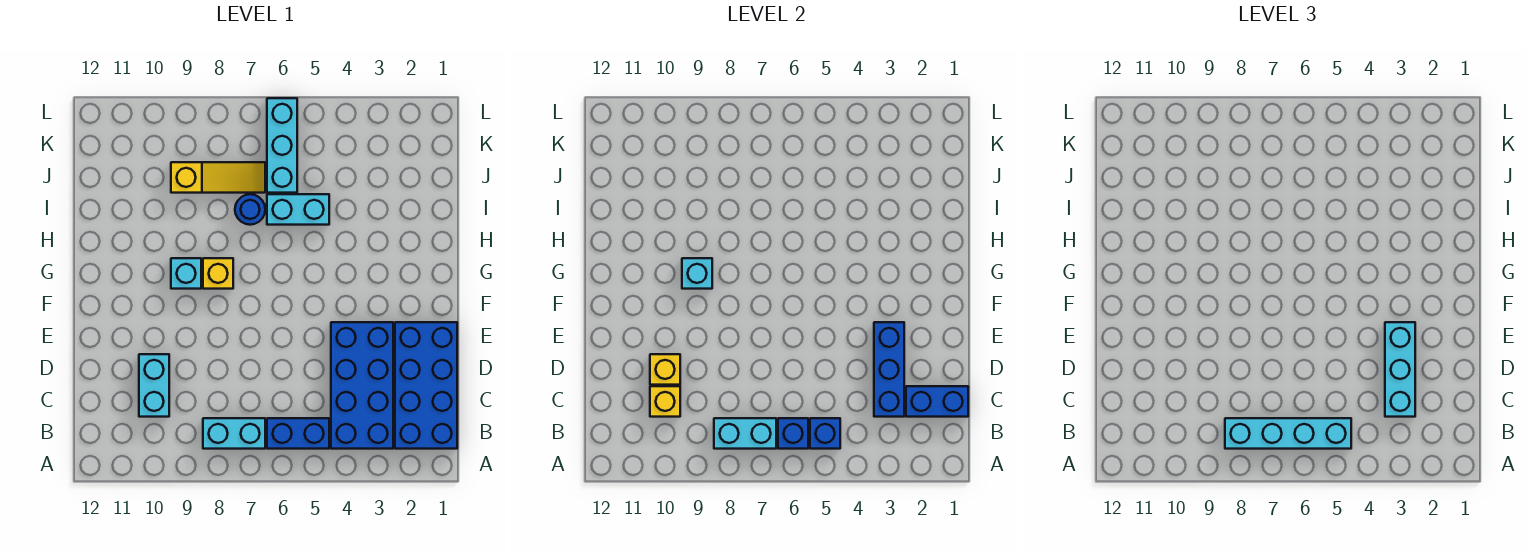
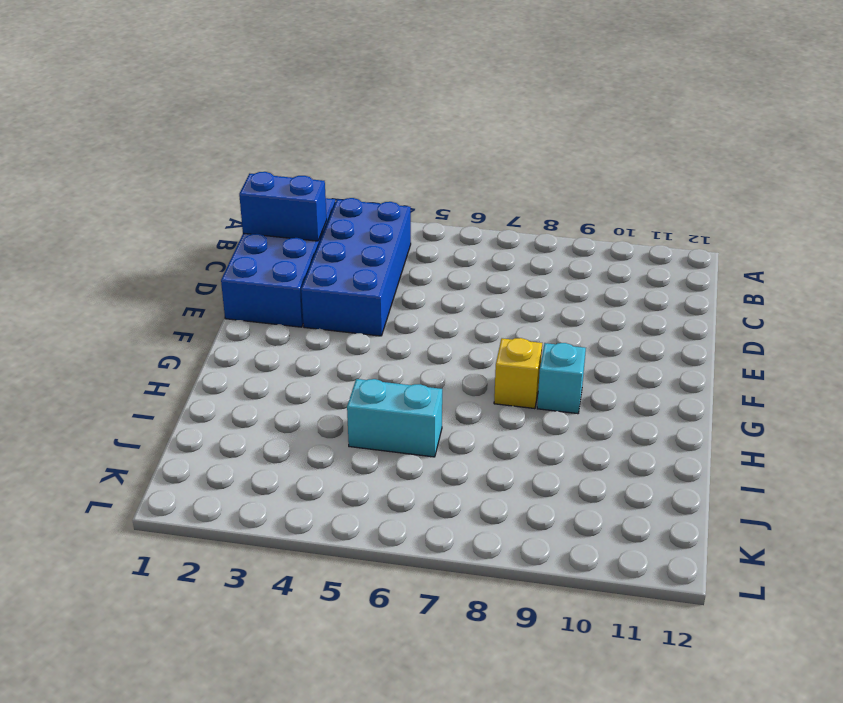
none -> blue 1x2 brick [267,418,329,449]
none -> cyan 1x2 brick [203,418,265,449]
none -> cyan 1x2 brick [139,354,169,417]

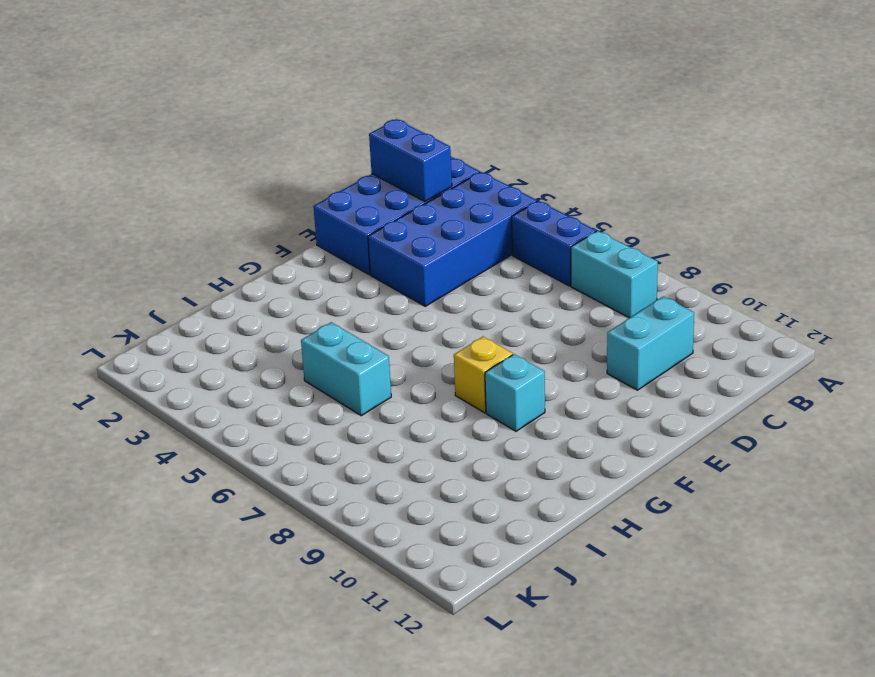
none -> blue 1x1 round brick [235,194,265,225]
none -> cyan 1x3 brick [267,98,297,193]
none -> yellow 1x3 slope [171,162,265,193]

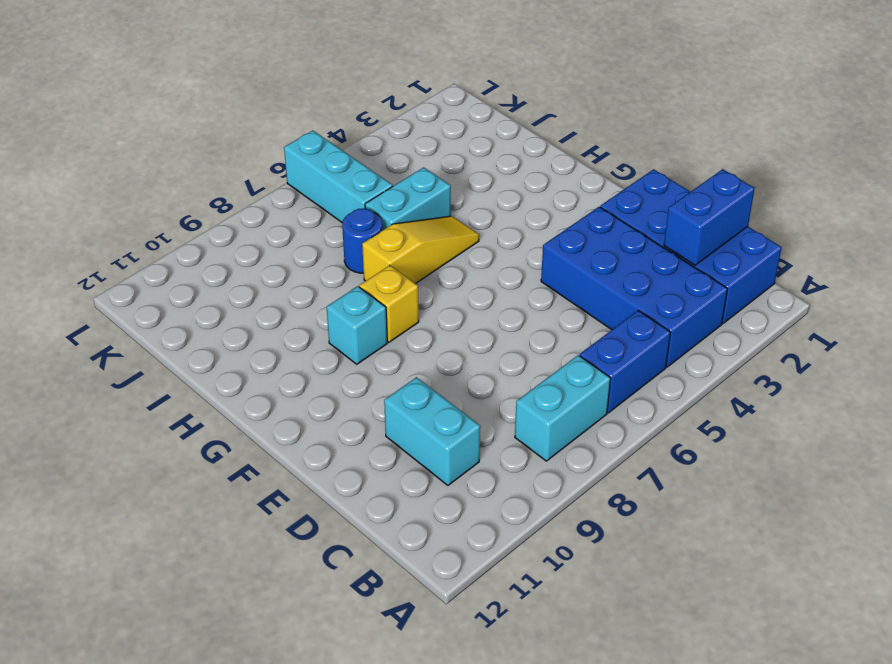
yellow 1x3 slope [362,216,479,284] -> yellow 1x3 slope moved to [171,162,265,193]
none -> blue 1x1 brick [810,418,840,449]
none -> blue 1x1 brick [778,418,808,449]
none -> cyan 1x2 brick [714,418,776,449]

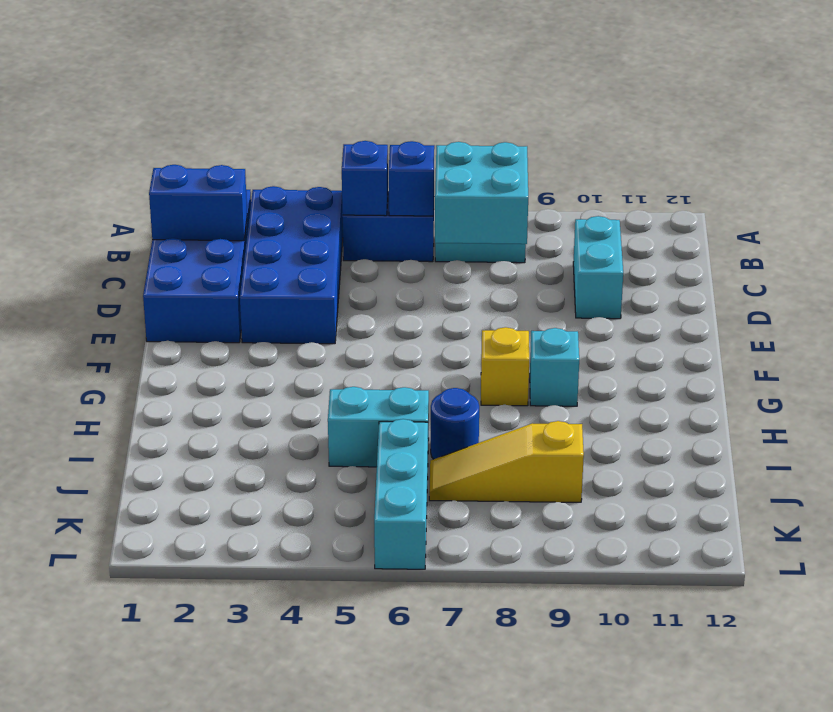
cyan 2x2 brick [435,142,528,244] -> cyan 1x2 brick [714,418,776,449]
none -> blue 1x3 brick [874,322,904,417]
none -> yellow 1x1 brick [650,386,680,417]
none -> yellow 1x1 brick [650,354,680,385]

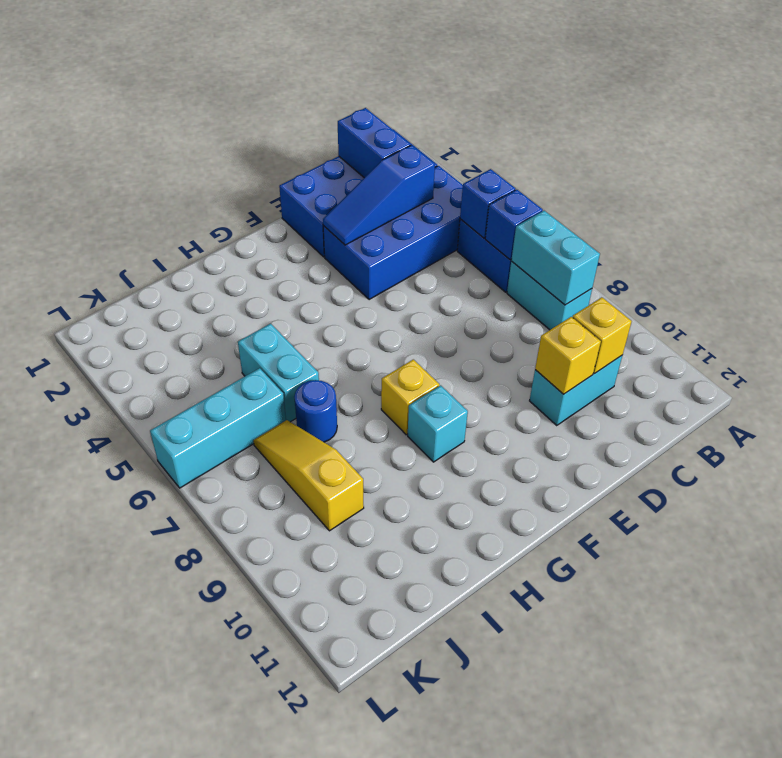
blue 1x3 slope [323,145,435,245] -> blue 1x3 brick [874,322,904,417]
none -> cyan 1x1 brick [682,258,712,289]
none -> cyan 1x4 brick [1225,418,1351,449]
none -> cyan 1x3 brick [1385,322,1415,417]

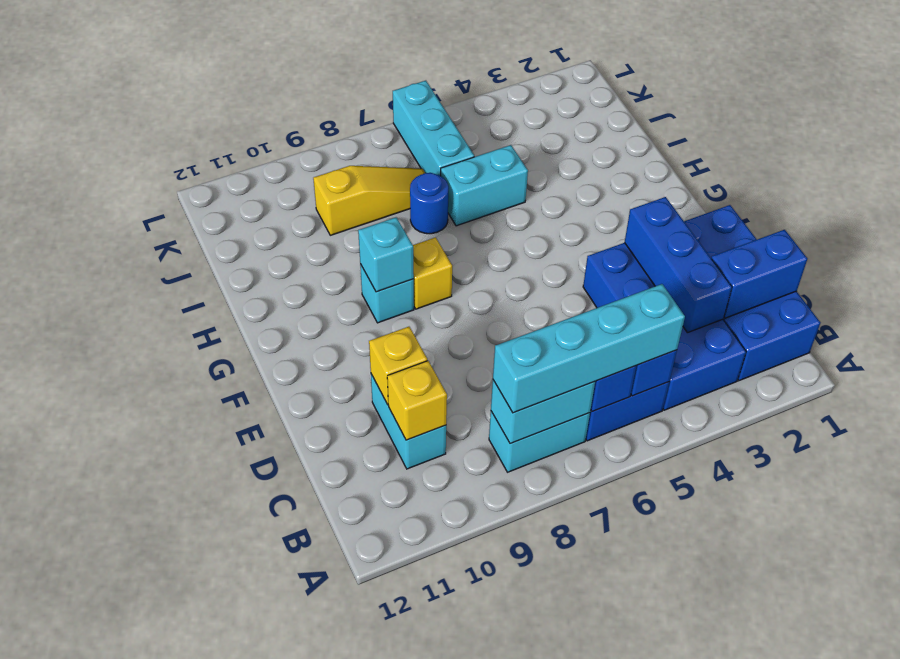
none -> cyan 1x3 brick [1385,322,1415,417]

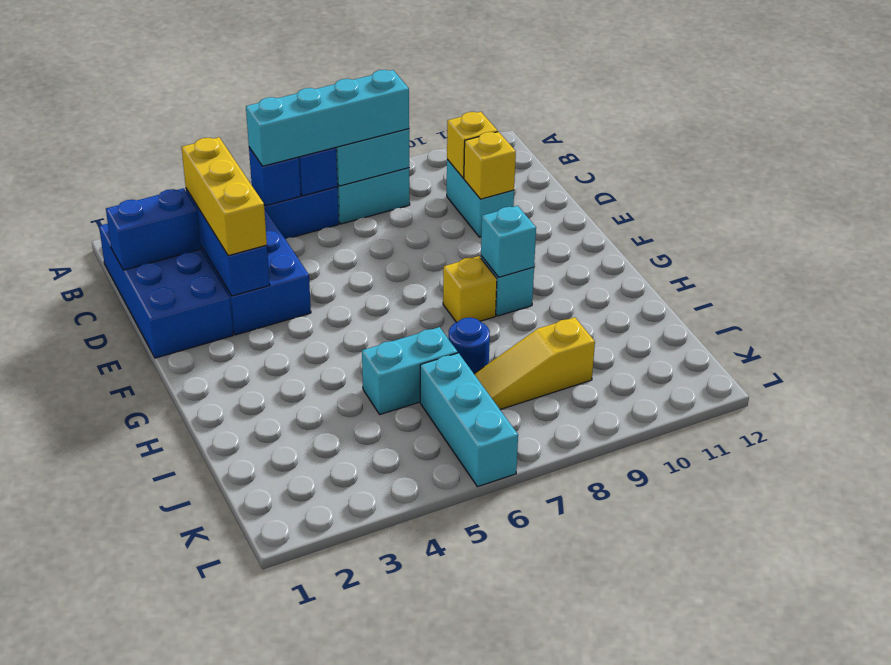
yellow 1x3 brick [182,137,267,256] -> cyan 1x3 brick [1385,322,1415,417]

